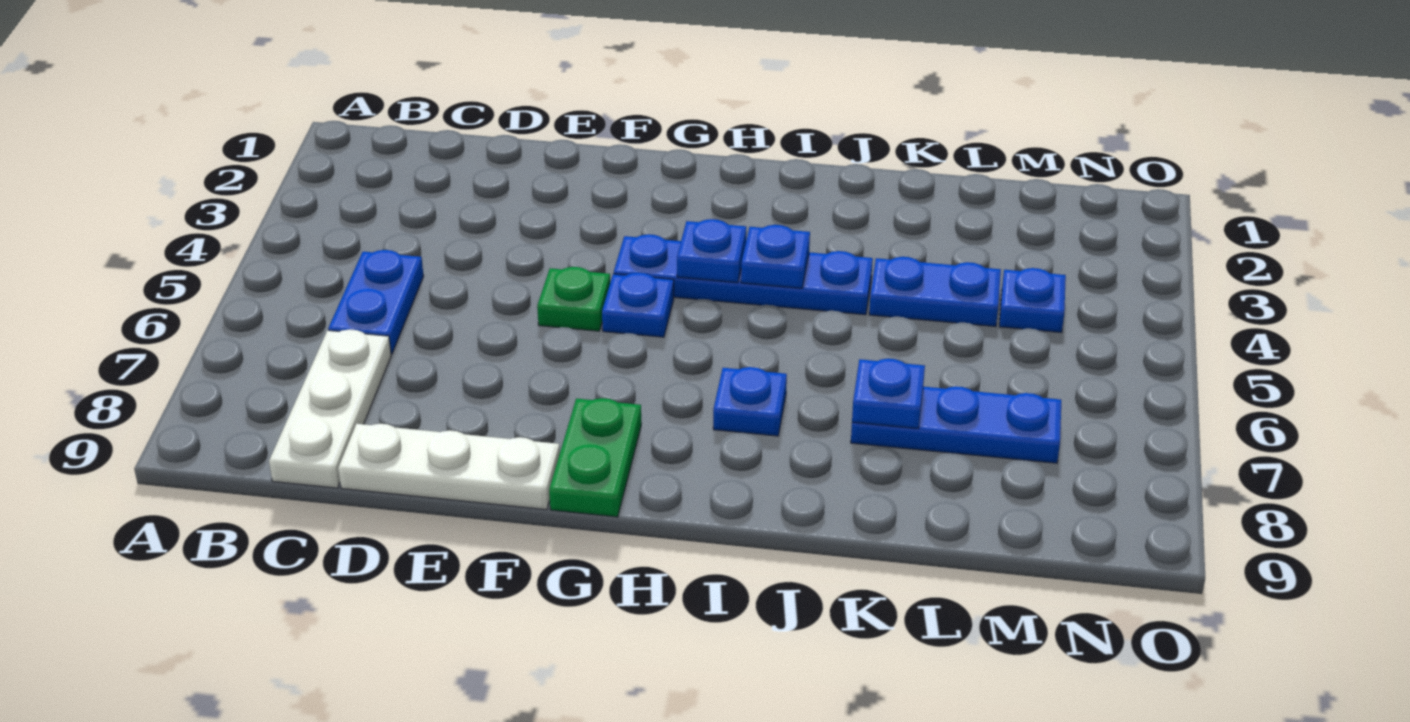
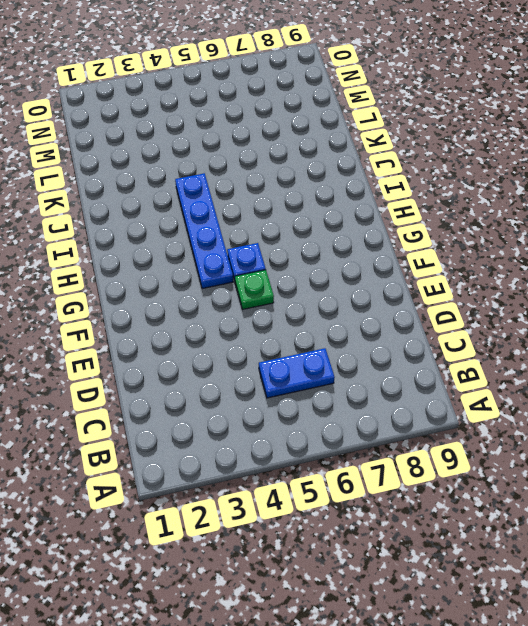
none -> white 1x3 plate [269,329,391,488]
none -> white 1x3 plate [338,424,560,510]
none -> green 1x2 plate [549,398,641,517]

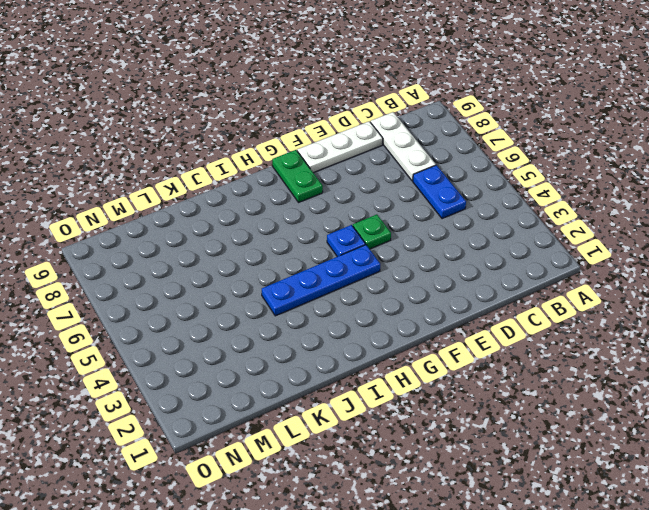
none -> blue 1x1 plate [713,367,787,436]
none -> blue 1x2 plate [869,257,1001,327]
none -> blue 1x3 plate [851,386,1061,463]

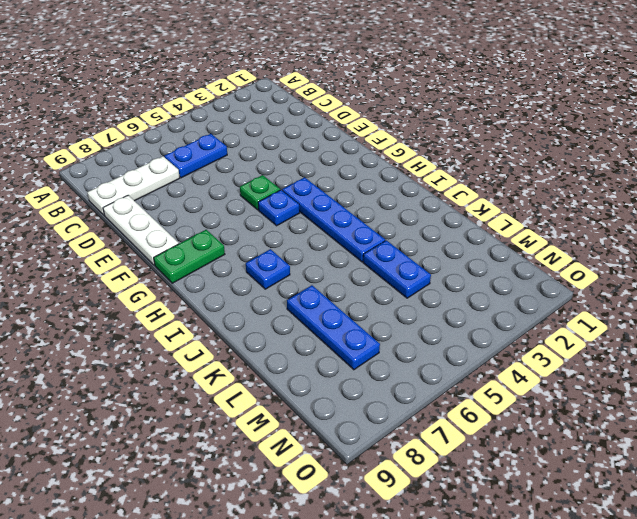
none -> blue 1x1 plate [999,268,1066,332]
none -> blue 1x1 plate [677,219,746,283]
none -> blue 1x1 plate [741,225,810,288]

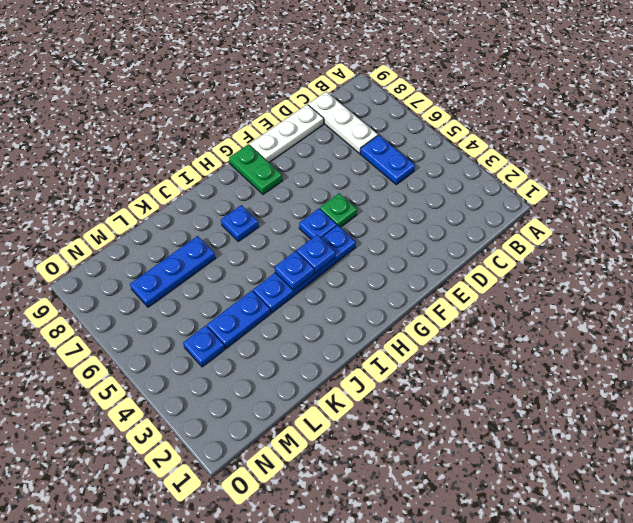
none -> blue 1x1 plate [852,359,925,429]

